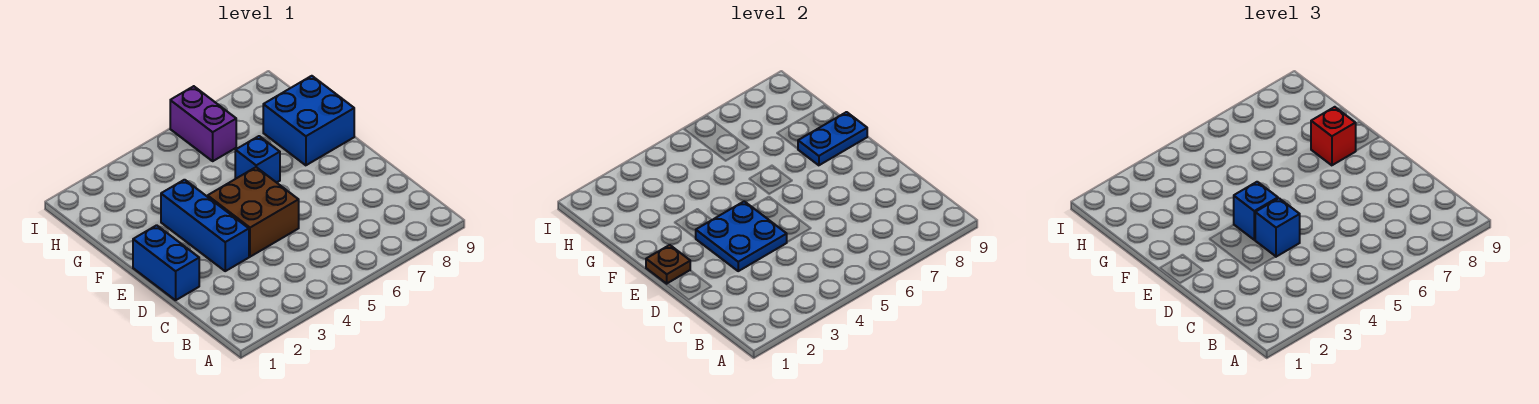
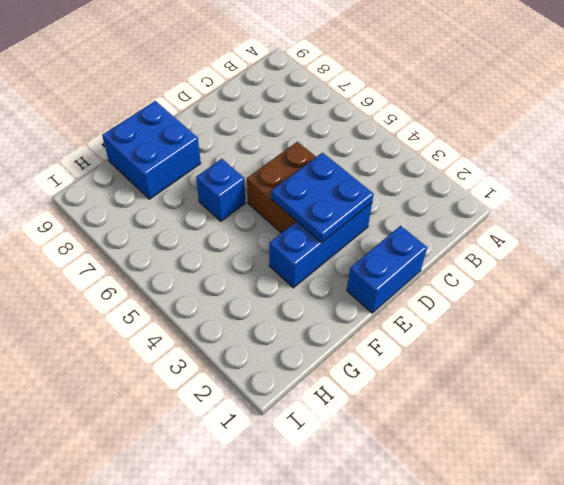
none -> purple 1x2 brick [170,86,236,161]
none -> brown 1x1 plate [646,245,690,284]
none -> blue 1x2 plate [798,112,867,165]

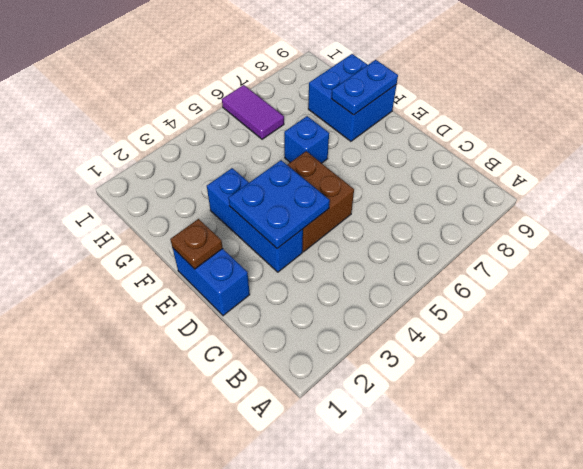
purple 1x2 tile [222,85,284,139] -> purple 1x2 brick [170,86,236,161]
none -> blue 1x1 brick [1255,198,1300,257]
none -> blue 1x1 brick [1234,182,1278,240]
none -> red 1x1 brick [1311,107,1356,165]

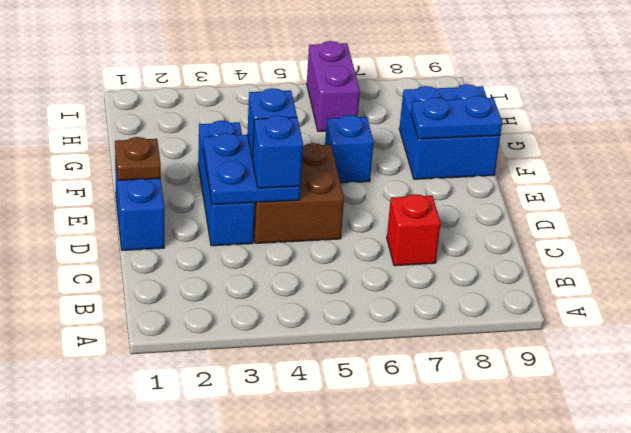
red 1x1 brick [387,194,441,266] -> red 1x1 brick moved to [1311,107,1356,165]

